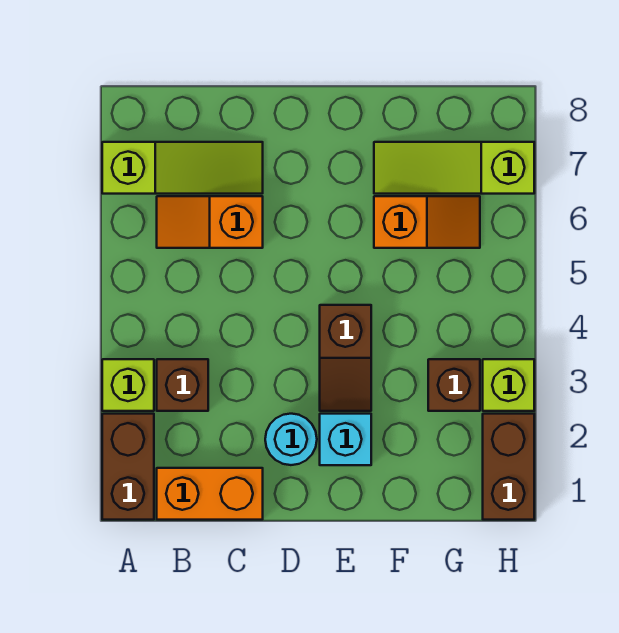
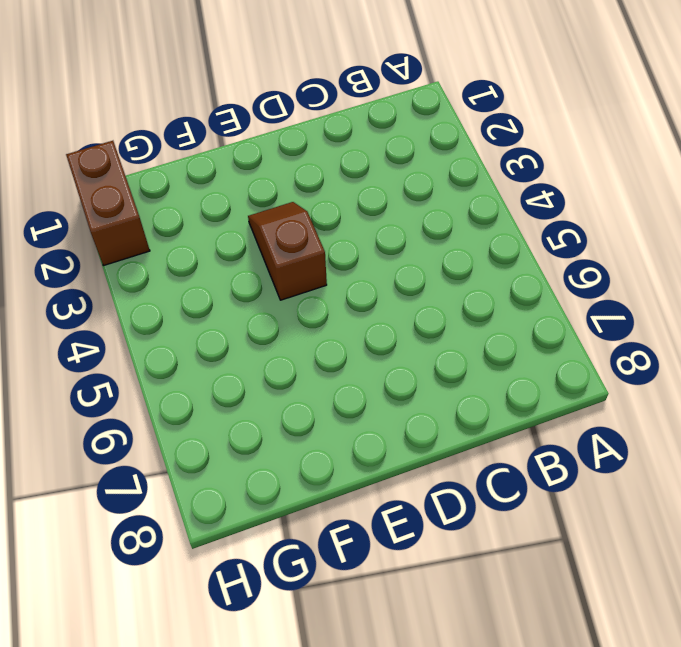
none -> brown 1x2 brick [102,414,154,520]
none -> lime 1x1 brick [102,359,154,411]
none -> lime 1x3 slope [102,142,263,194]

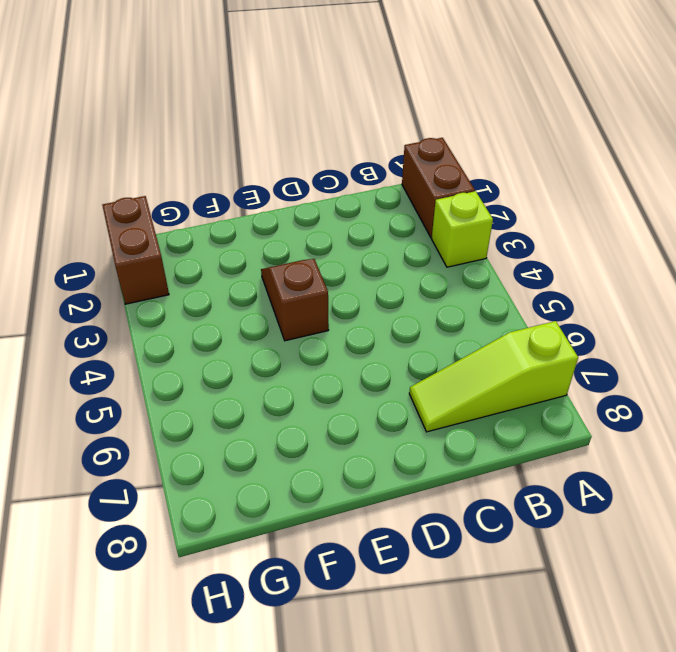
none -> orange 1x2 brick [157,468,263,520]
none -> brown 1x1 brick [157,359,208,411]
none -> orange 1x2 slope [157,196,263,248]

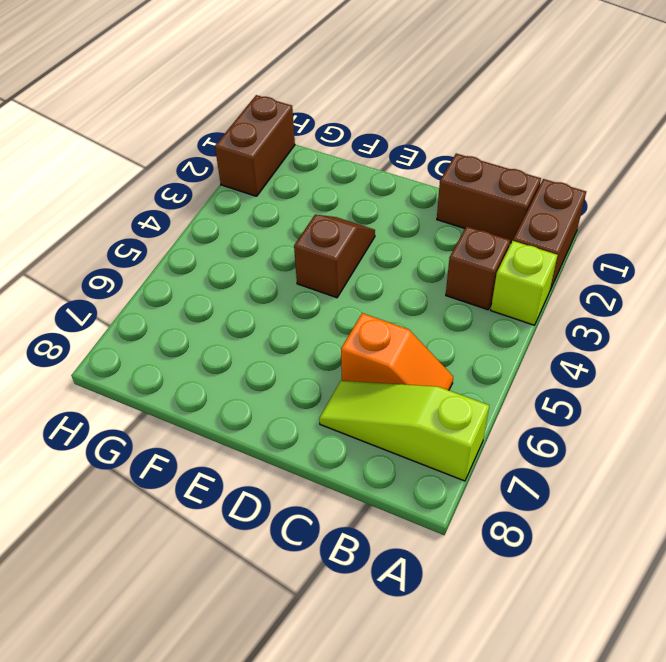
brown 1x2 brick [437,153,541,243] -> orange 1x2 brick [157,468,263,520]
none -> cyan 1x1 round brick [265,414,317,465]
none -> cyan 1x1 brick [320,414,371,465]
none -> orange 1x2 slope [374,196,480,248]

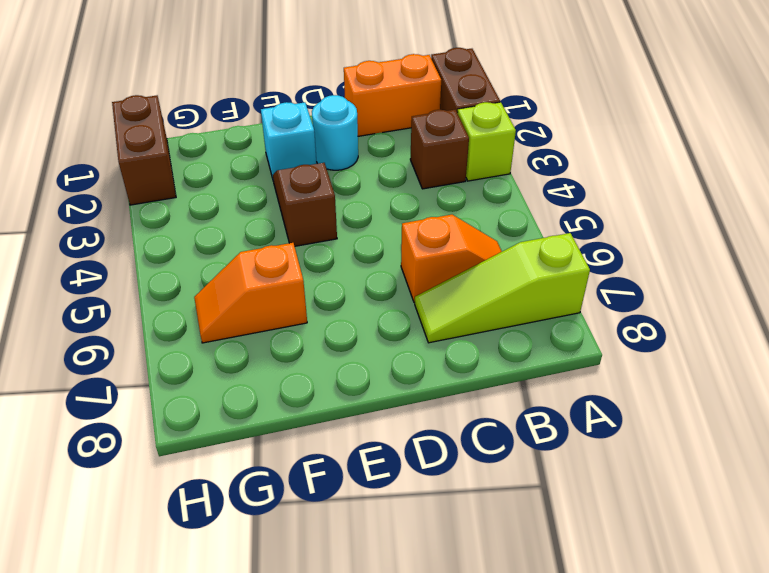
none -> lime 1x3 slope [374,142,534,194]
none -> brown 1x1 brick [428,359,480,411]
none -> lime 1x1 brick [483,359,534,411]

